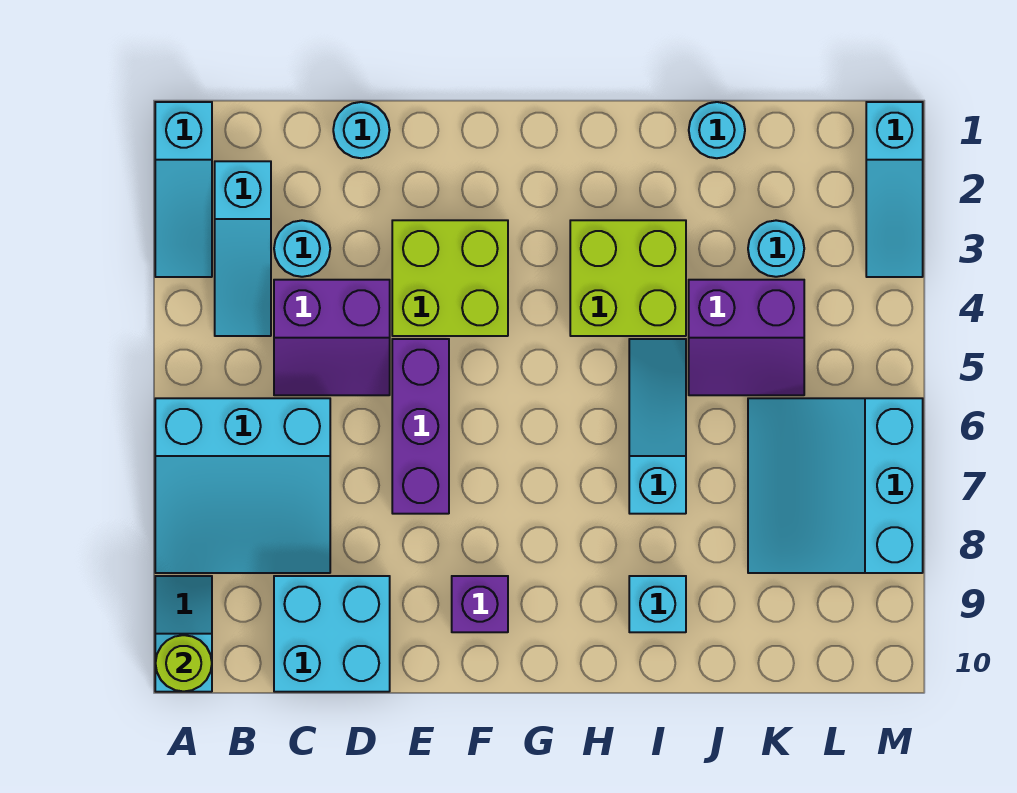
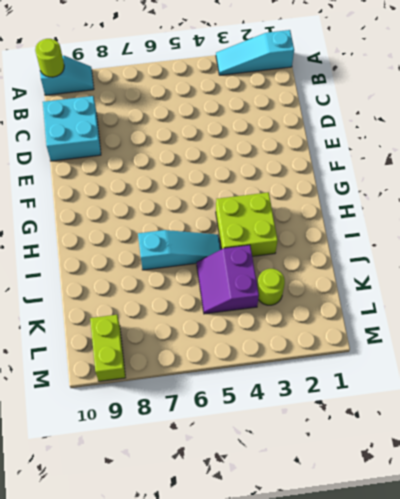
lime 1x1 round brick [257,269,285,305] -> cyan 1x1 round brick [748,220,804,277]
lime 1x2 brick [90,315,125,381] -> none
none -> cyan 3x3 slope [155,398,330,573]
none -> cyan 1x3 slope [215,161,271,336]
none -> cyan 1x1 round brick [274,220,330,277]

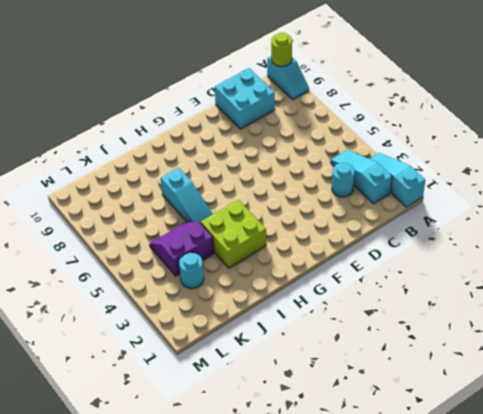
none -> cyan 3x3 slope [155,398,330,573]
none -> purple 2x2 slope [274,280,390,395]
none -> cyan 1x1 round brick [333,102,390,158]

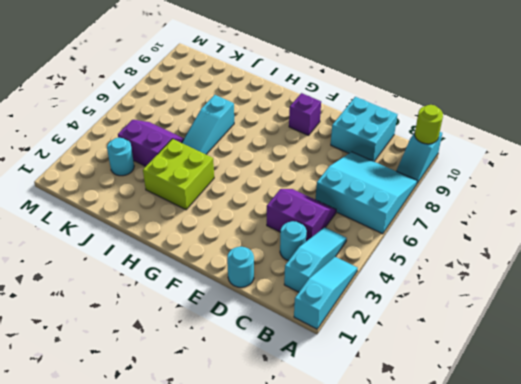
none -> lime 2x2 brick [392,220,508,336]
none -> purple 1x3 brick [392,339,449,514]
none -> cyan 1x1 brick [629,576,686,632]

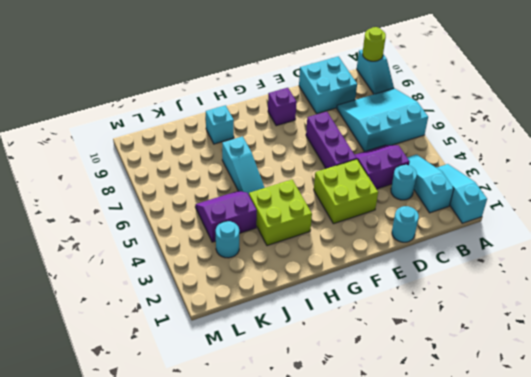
none -> cyan 1x1 round brick [689,102,745,158]
none -> cyan 3x3 slope [748,398,923,573]
none -> cyan 1x3 slope [866,102,923,277]

